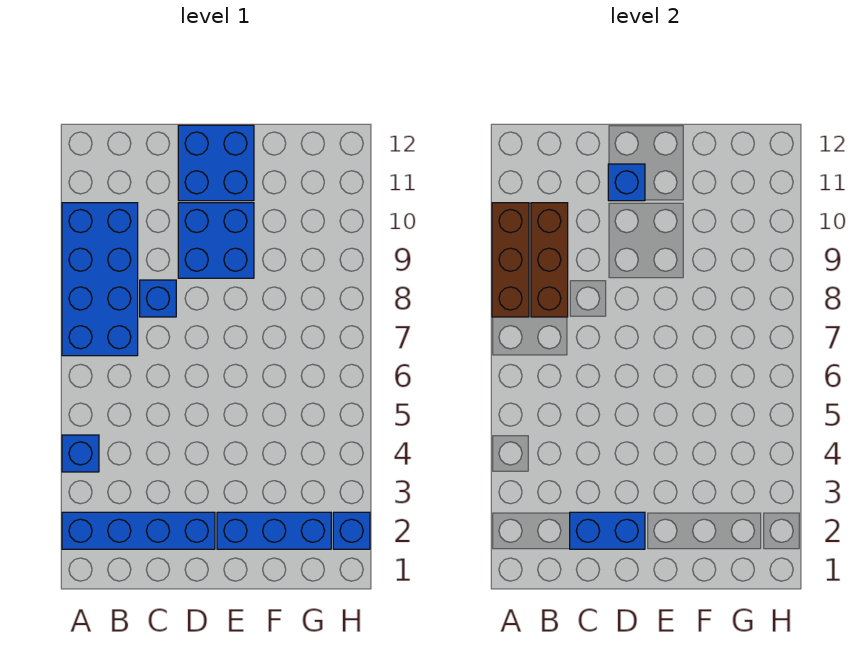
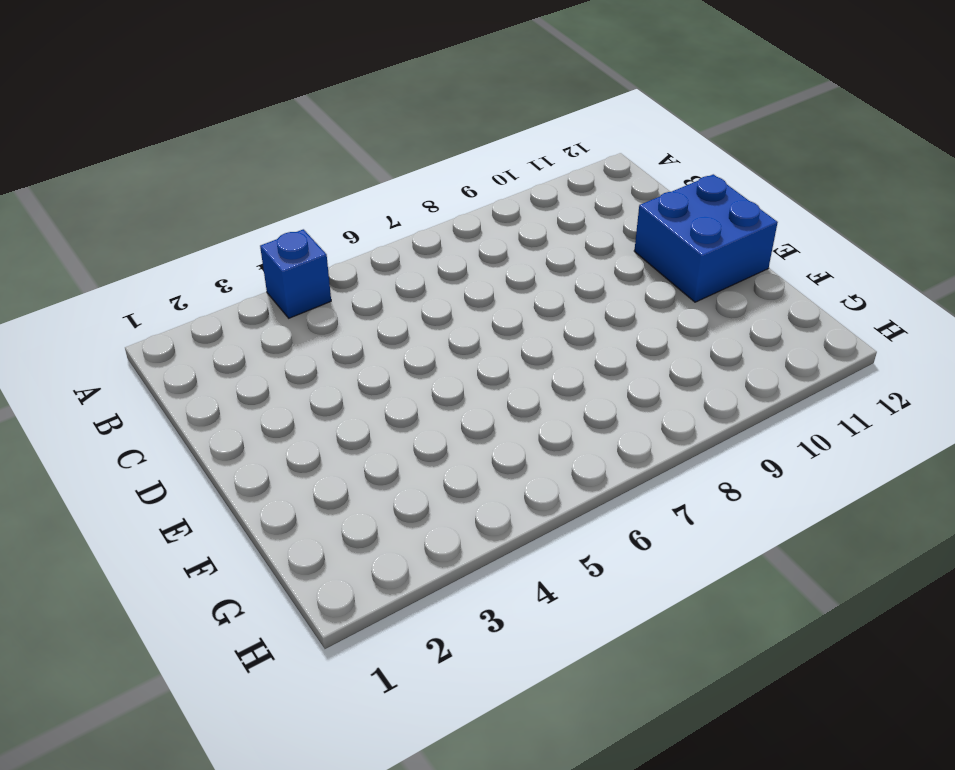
none -> blue 1x4 brick [62,512,215,549]
none -> blue 2x4 brick [62,203,138,356]
none -> blue 1x1 brick [140,280,176,317]

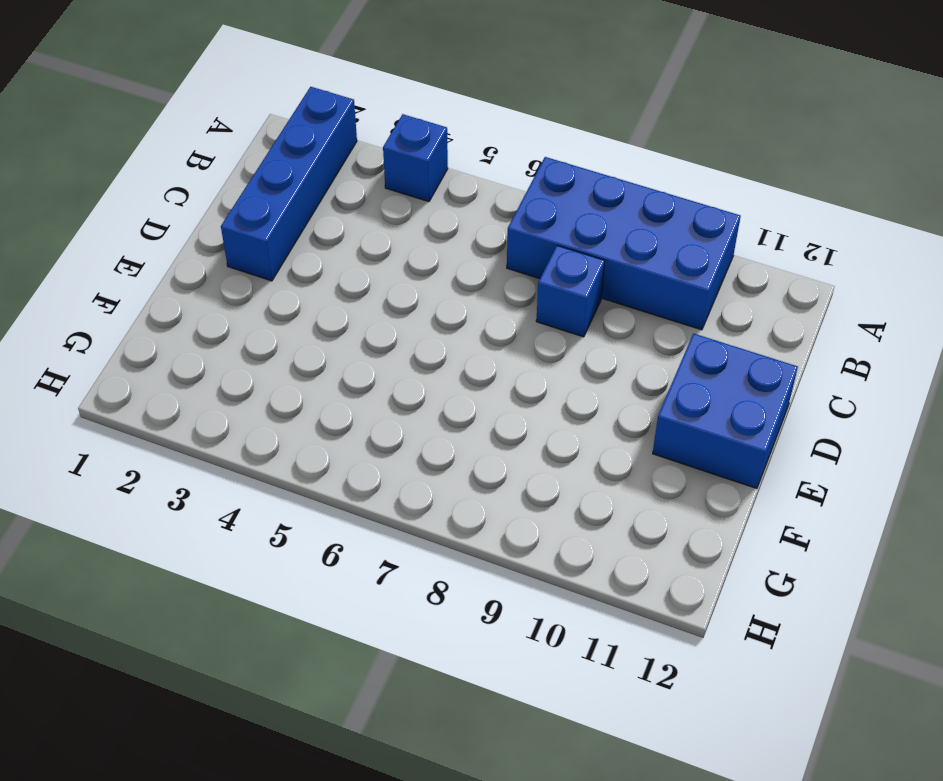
none -> blue 2x2 brick [178,203,254,278]
none -> blue 1x3 brick [217,512,331,549]
none -> blue 1x1 brick [333,512,370,549]

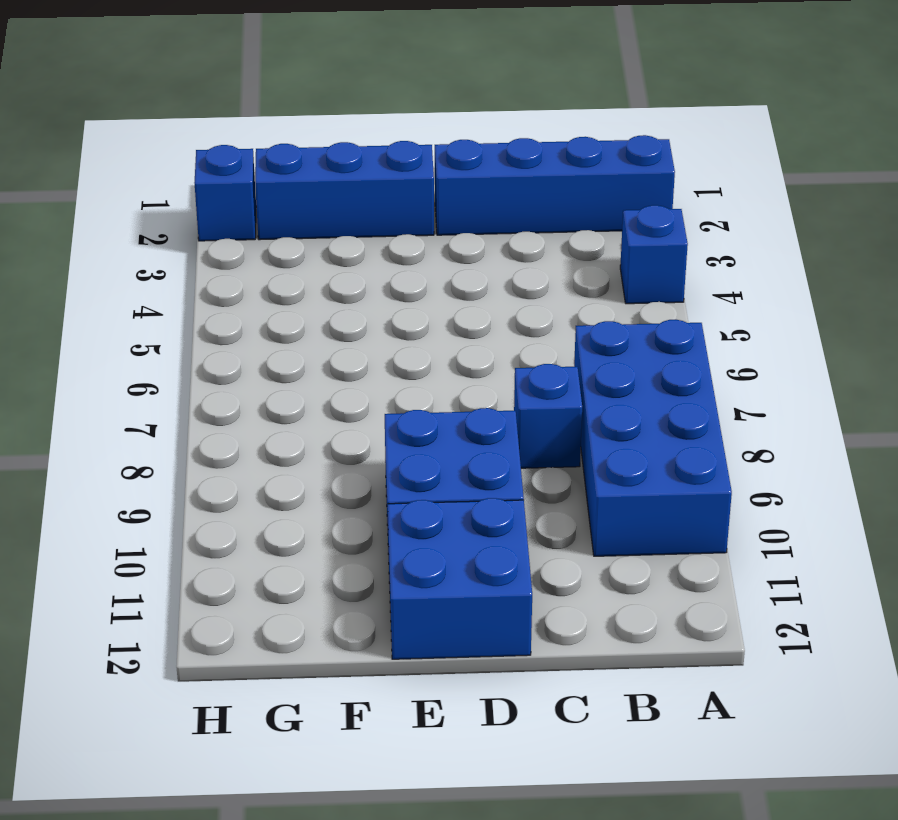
none -> brown 1x3 brick [492,203,529,317]
none -> brown 1x3 brick [531,203,568,317]
none -> blue 1x2 brick [570,512,645,549]

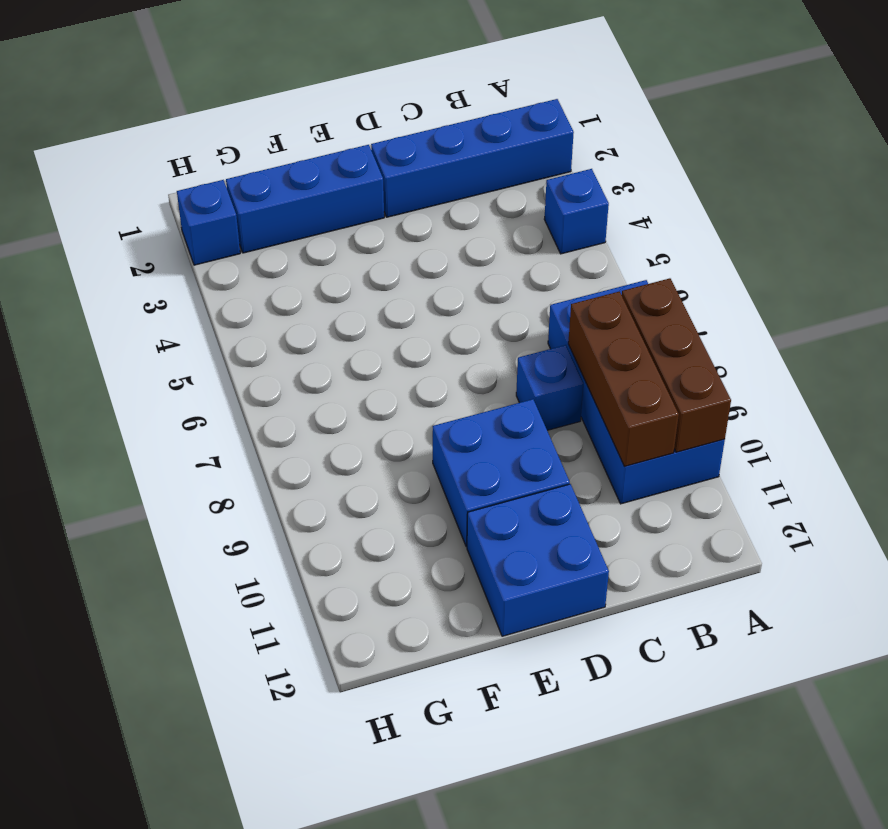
none -> blue 1x2 brick [570,512,645,549]
none -> blue 1x1 brick [608,164,645,201]

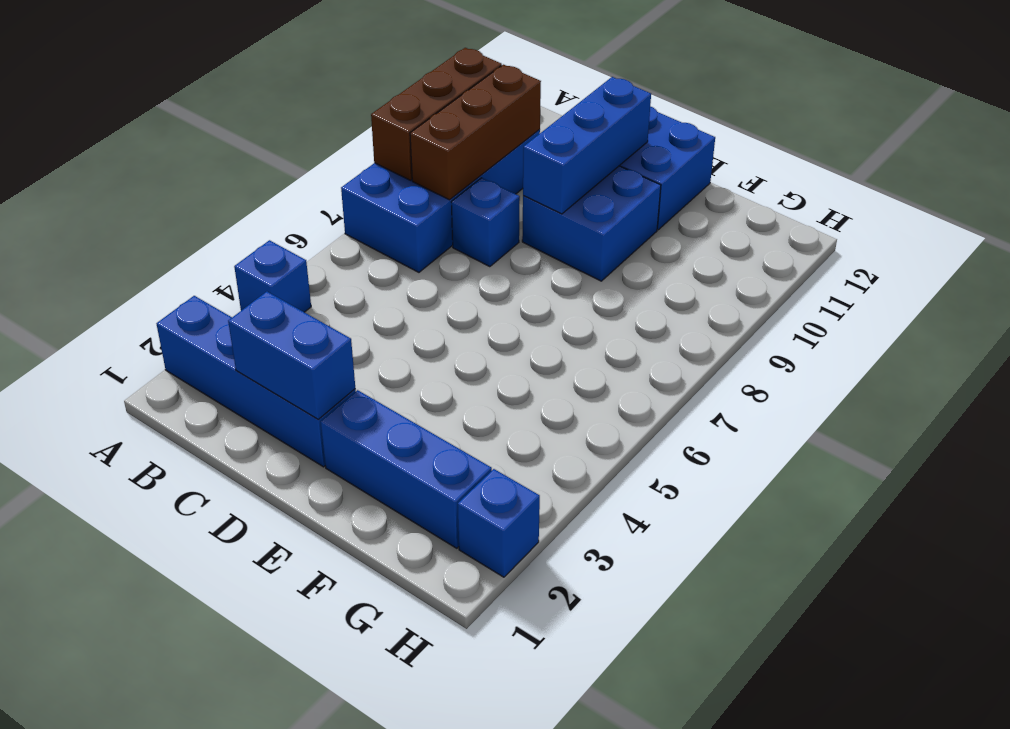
blue 1x3 brick [523,77,651,214] -> blue 1x1 brick [608,164,645,201]

